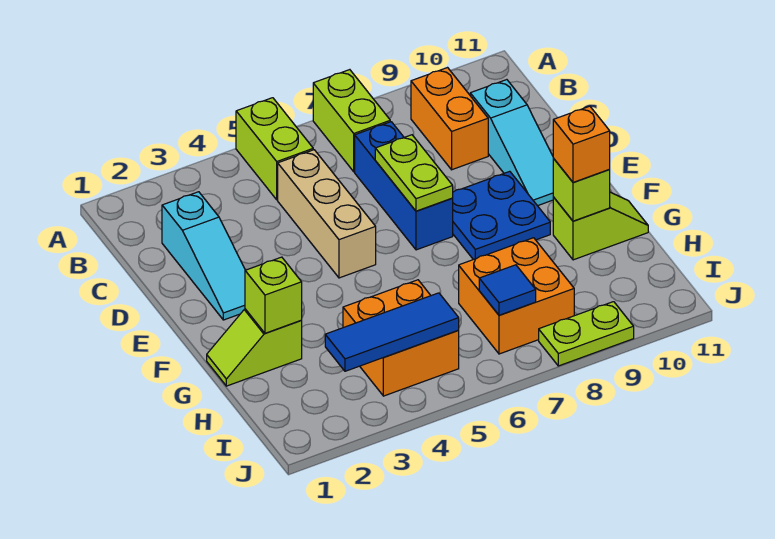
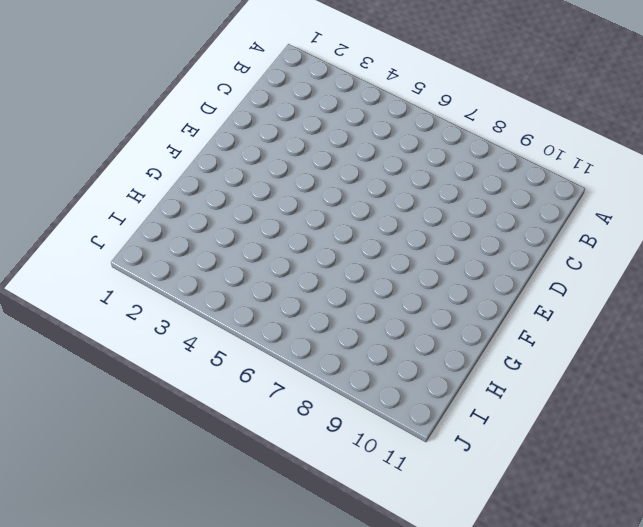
none -> lime 1x2 brick [236,98,313,200]
none -> lime 1x2 brick [313,70,390,172]
none -> orange 1x2 brick [411,68,488,170]

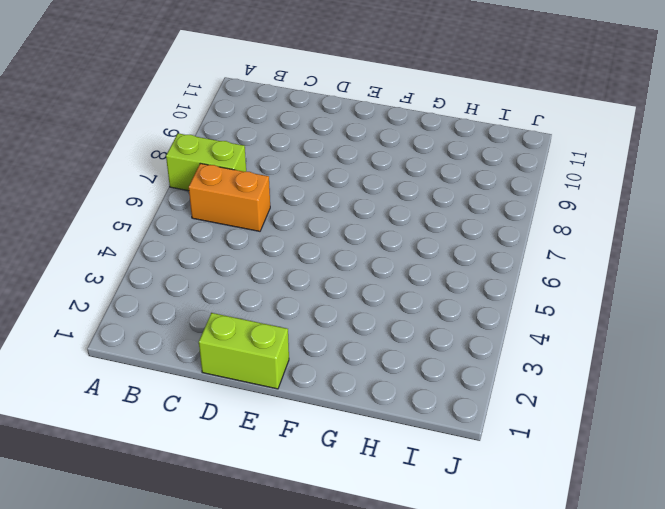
orange 1x2 brick [189,163,270,231] -> orange 1x2 brick moved to [411,68,488,170]
lime 1x2 brick [199,313,289,389] -> lime 1x2 brick moved to [236,98,313,200]
none -> cyan 1x3 slope [162,192,245,320]
none -> tan 1x3 brick [278,150,376,278]
none -> blue 1x3 brick [355,122,453,250]

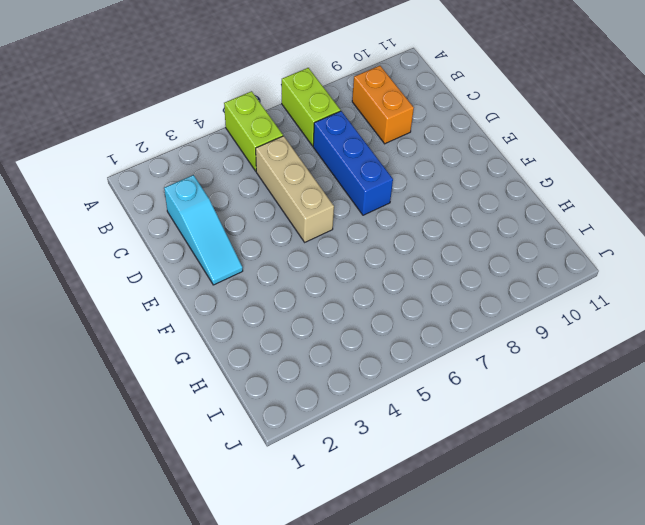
none -> cyan 1x3 slope [470,80,553,206]
none -> blue 2x2 plate [453,171,550,260]
none -> lime 1x2 slope [207,309,302,386]

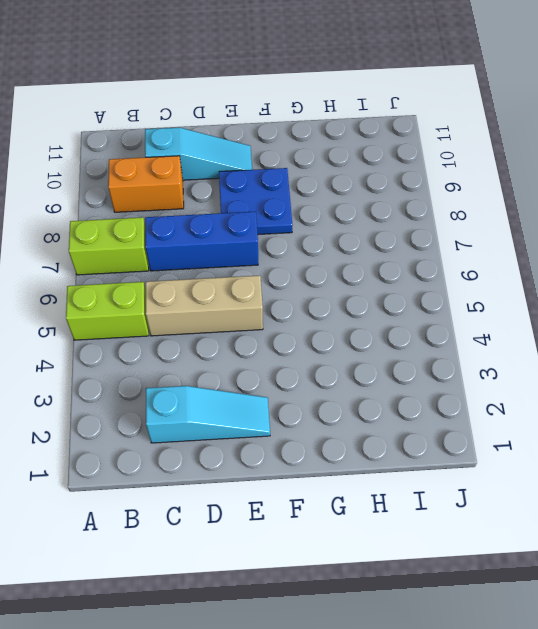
none -> lime 1x2 slope [207,309,302,386]
none -> lime 1x2 slope [553,192,648,260]
none -> orange 2x2 brick [343,280,459,396]

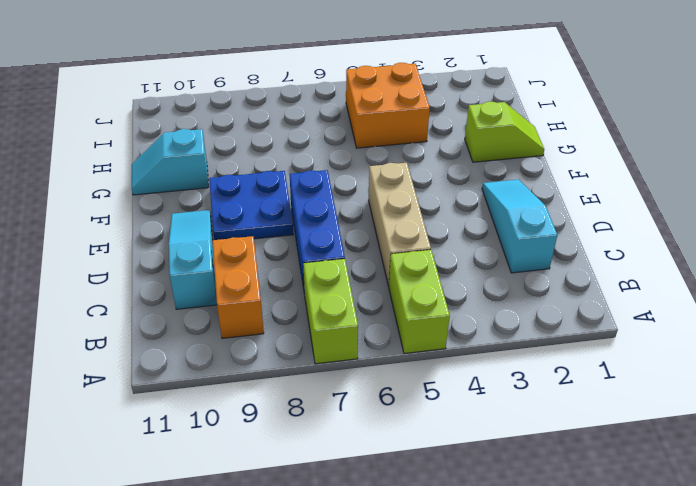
cyan 1x2 slope [132,129,209,195] -> lime 1x2 slope [553,192,648,260]
none -> orange 2x2 brick [459,238,574,354]
none -> lime 1x2 plate [539,302,634,366]
none -> lime 1x2 plate [375,135,453,211]

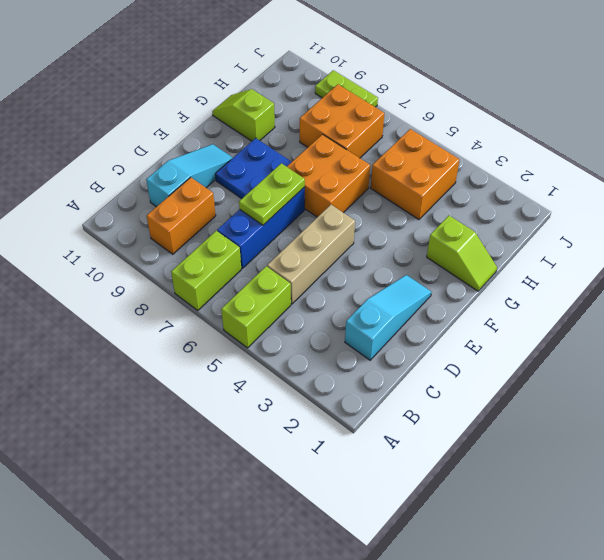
orange 2x2 brick [287,134,370,217] -> none
none -> lime 1x1 brick [245,257,302,333]
none -> lime 1x1 brick [553,158,610,221]
none -> blue 1x3 tile [325,293,459,371]

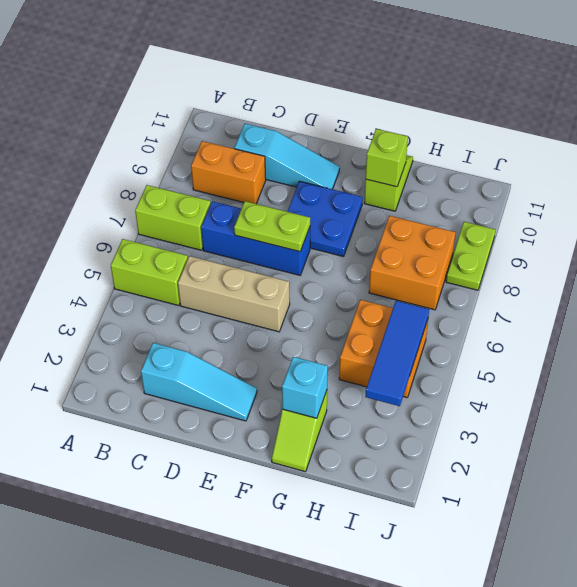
cyan 1x1 brick [282,357,328,418] -> lime 1x1 brick [245,257,302,333]
none -> blue 1x1 tile [479,265,536,315]
none -> orange 1x1 brick [553,106,610,183]

